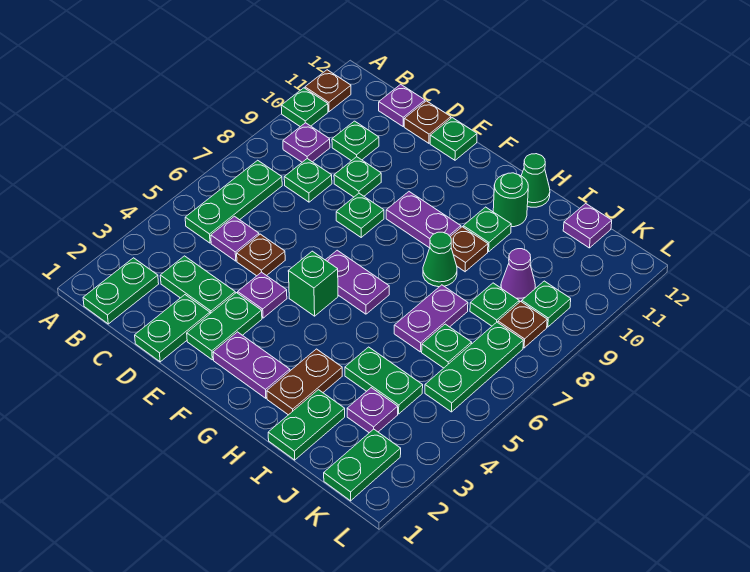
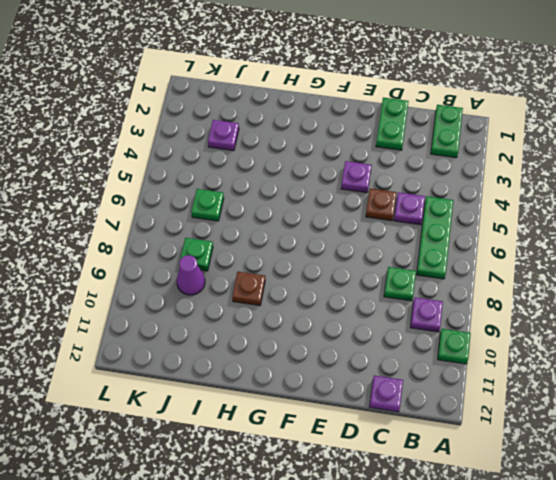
none -> brown 1x1 plate [305,70,351,112]
none -> green 1x2 plate [160,256,235,314]
none -> green 1x1 plate [332,121,379,161]
none -> green 1x1 plate [334,157,381,197]

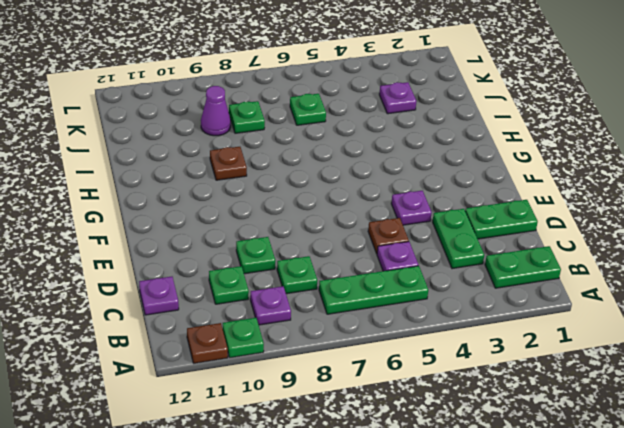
none -> brown 1x1 plate [404,101,451,143]
none -> green 1x2 plate [187,293,262,360]
none -> green 1x1 plate [336,193,384,237]
none -> green 1x1 plate [430,118,477,160]

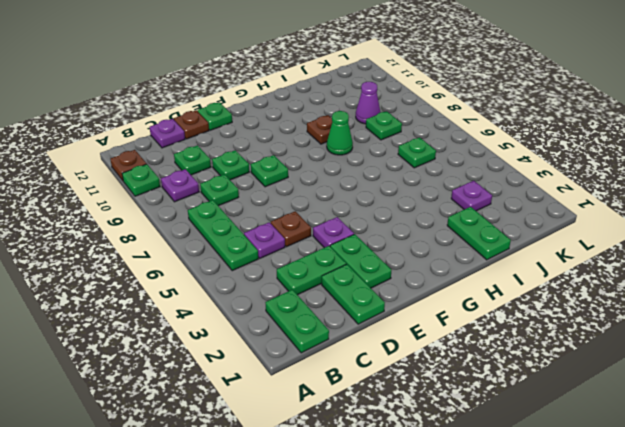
none -> purple 1x2 plate [213,332,290,398]
none -> green 1x1 brick [288,251,338,316]
none -> purple 1x2 plate [326,250,389,314]
none -> purple 1x2 plate [386,192,461,248]

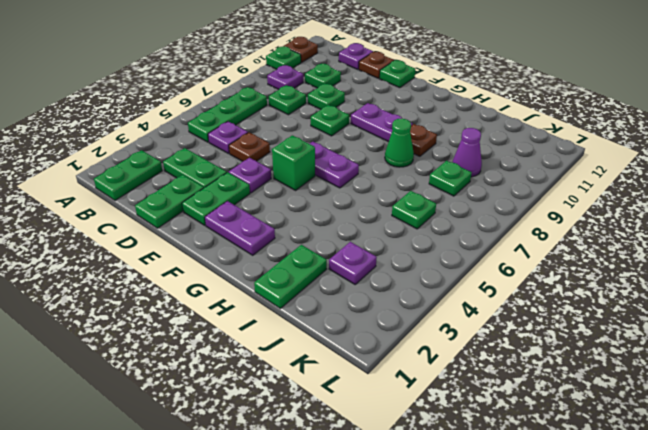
none -> brown 1x2 plate [267,349,342,415]
none -> green 1x1 plate [463,207,511,252]
none -> green 1x1 round brick [493,173,528,227]
none -> green 1x1 cone [521,154,550,207]

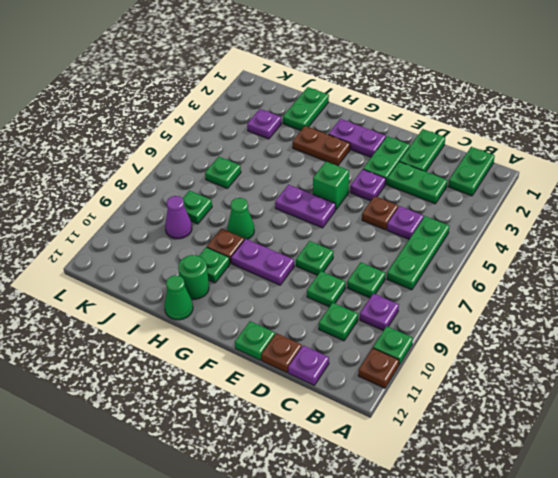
brown 1x2 plate [293,126,350,166] -> brown 1x2 plate turned to [267,349,342,415]
none -> green 1x2 plate [345,347,423,414]
none -> purple 1x2 plate [394,285,468,352]
none -> purple 1x1 plate [563,203,612,248]
none -> green 1x2 plate [324,429,401,501]

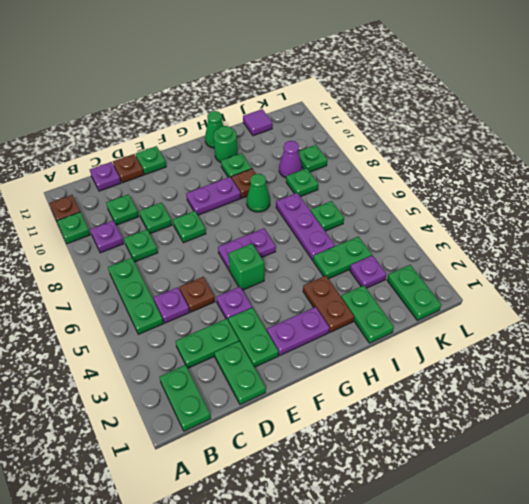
purple 1x3 plate [276,193,335,260] -> purple 1x2 plate [394,285,468,352]
purple 1x1 tile [243,109,272,136] -> purple 1x1 plate [563,203,612,248]
none -> green 1x3 plate [425,322,524,412]
none -> brown 1x1 plate [498,302,547,348]

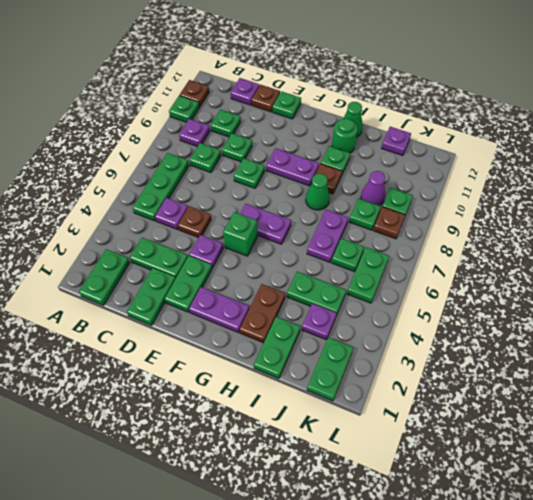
green 1x2 plate [347,247,389,303] -> green 1x3 plate [425,322,524,412]

